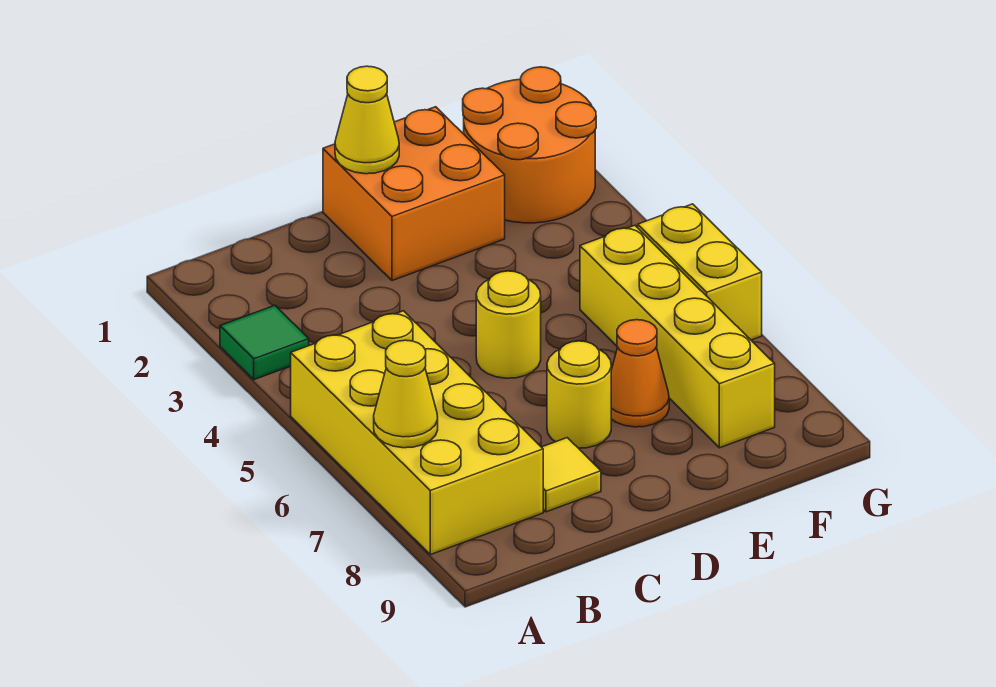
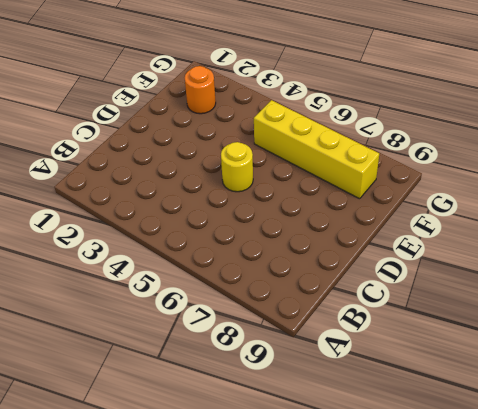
orange 1x1 round brick [185,66,216,114] -> orange 2x2 round brick [463,67,596,223]
none -> green 1x1 tile [220,305,309,380]
none -> yellow 2x4 brick [291,311,543,555]
none -> yellow 1x1 tile [542,438,601,512]

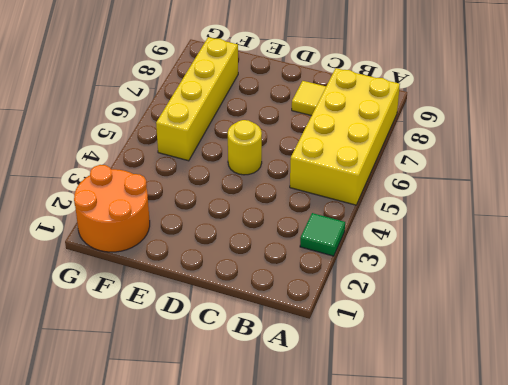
none -> orange 2x2 brick [323,107,505,281]
none -> yellow 1x1 round brick [547,341,611,448]
none -> orange 1x1 cone [611,320,669,427]

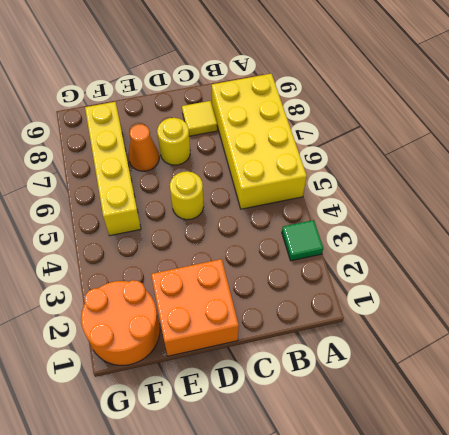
none -> yellow 1x2 brick [638,204,762,340]
none -> yellow 1x1 cone [374,340,438,448]
none -> yellow 1x1 cone [335,66,399,174]

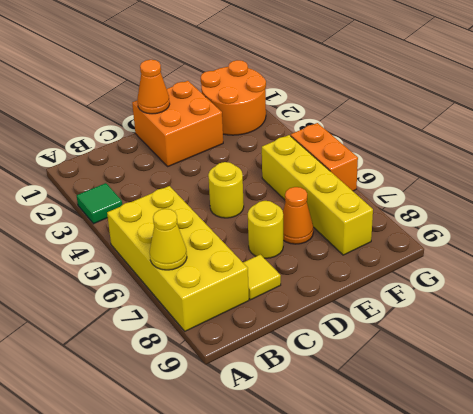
orange 1x1 cone [137,60,170,114] -> yellow 1x1 cone [335,66,399,174]
orange 1x2 brick [291,123,358,191] -> yellow 1x2 brick [638,204,762,340]

